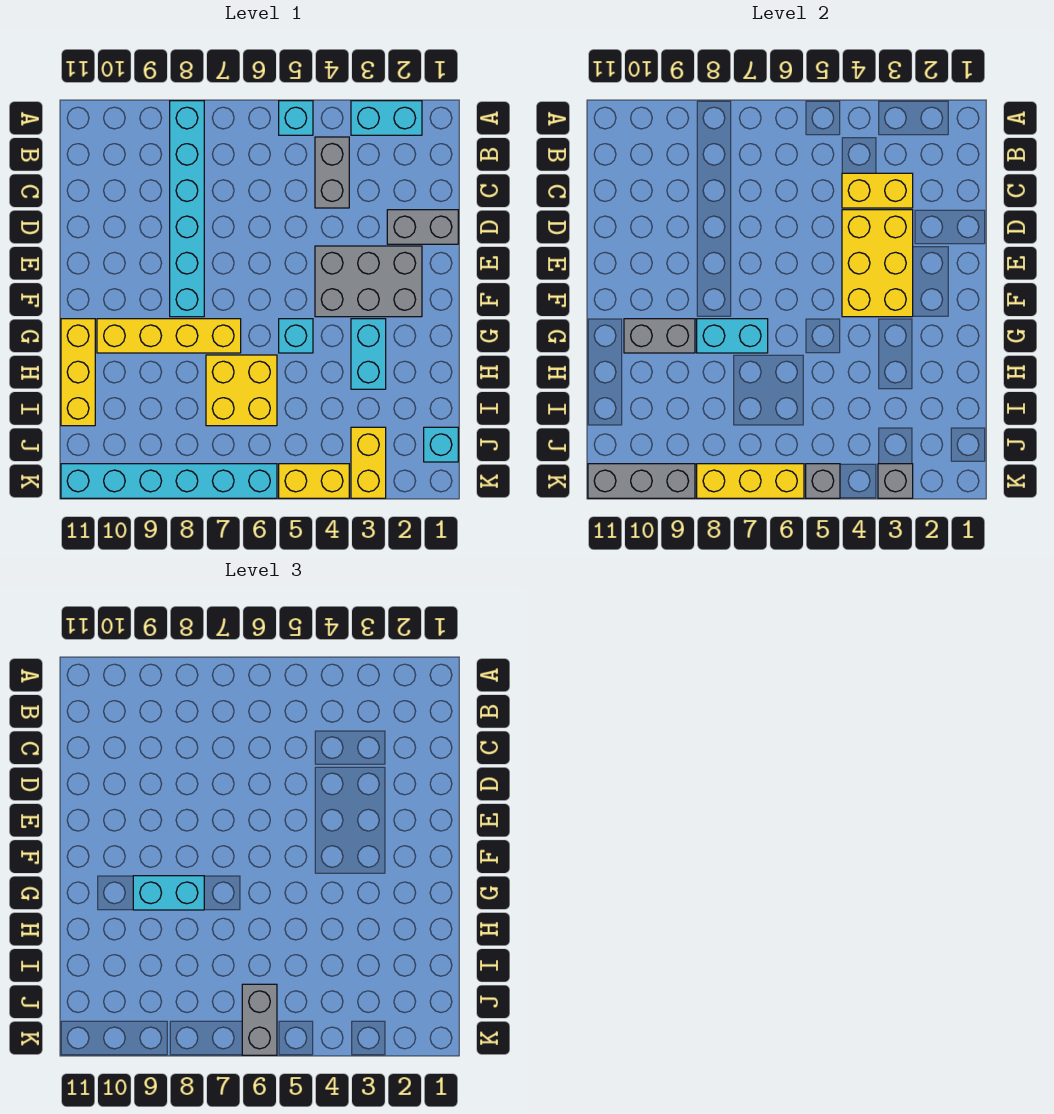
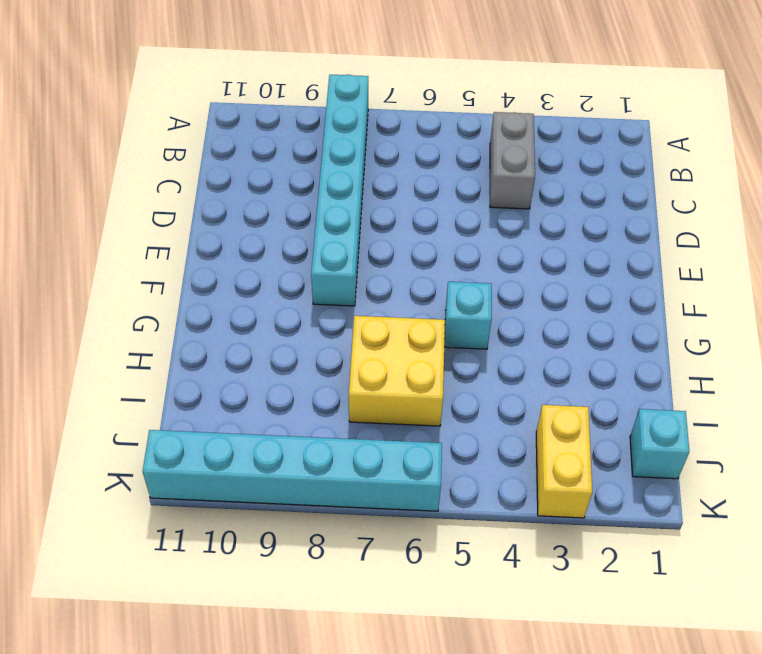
none -> cyan 1x2 brick [351,101,422,135]
none -> cyan 1x1 brick [279,101,313,135]
none -> grey 1x2 brick [387,210,458,244]

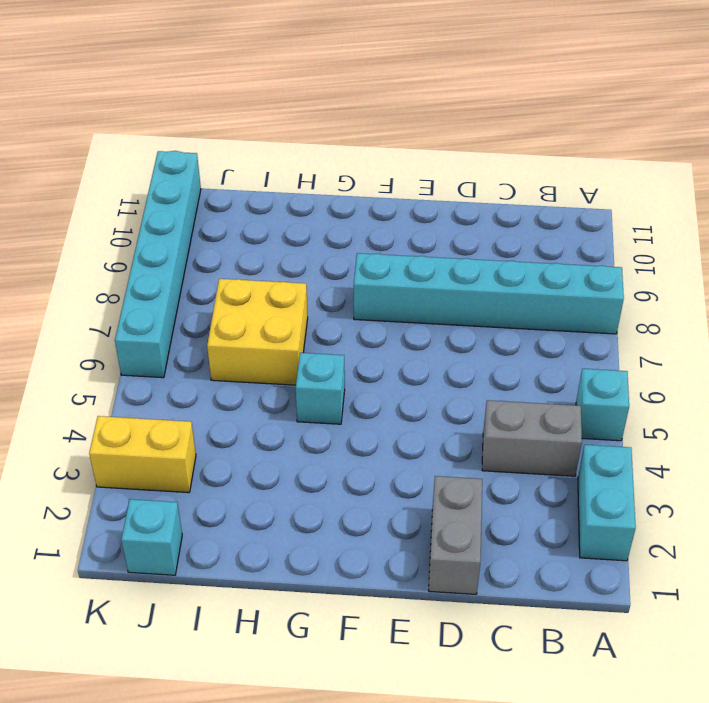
none -> grey 2x3 brick [315,246,422,317]
none -> cyan 1x2 brick [351,319,386,389]
none -> yellow 1x4 brick [97,319,241,353]

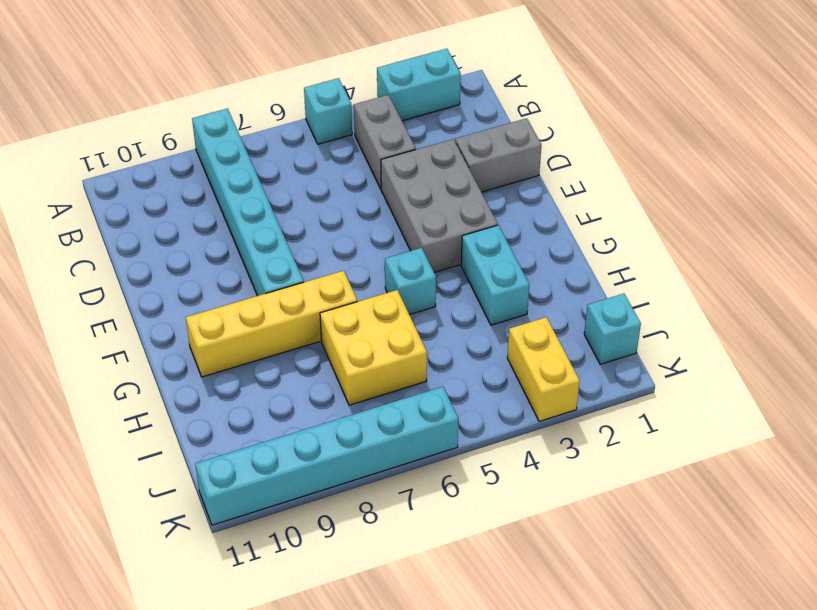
grey 2x3 brick [381,139,498,272] -> grey 2x3 brick turned to [315,246,422,317]
none -> yellow 1x3 brick [61,319,95,426]
none -> yellow 1x2 brick [279,464,349,498]
none -> yellow 1x2 brick [842,173,913,208]

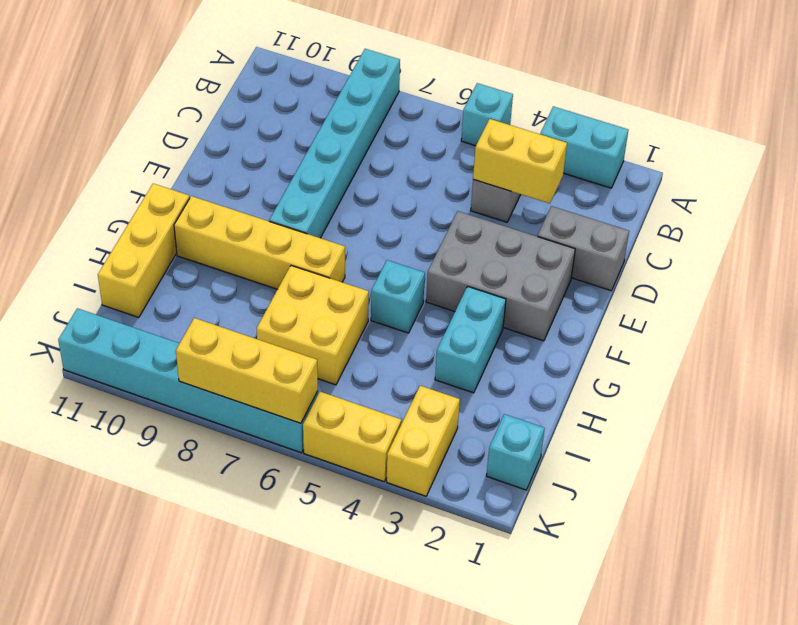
none -> yellow 2x3 brick [842,210,913,317]
none -> cyan 1x2 brick [697,319,768,353]
none -> grey 1x2 brick [624,319,695,353]

